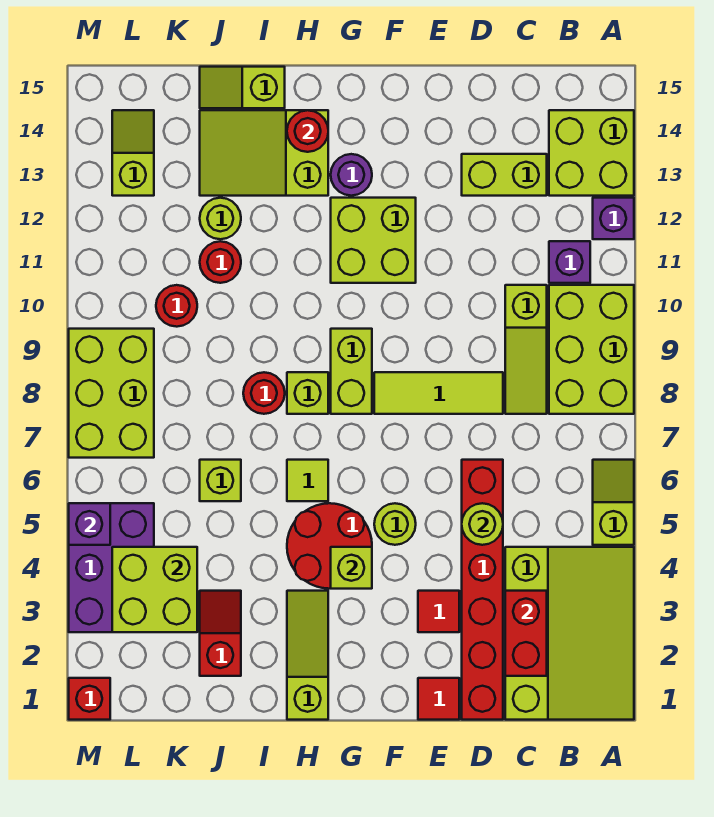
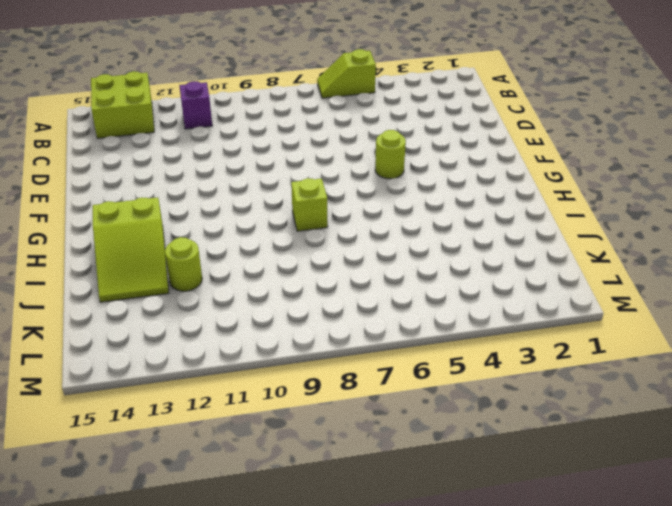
none -> lime 3x4 slope [505,547,634,720]
none -> lime 2x3 brick [549,285,634,414]
none -> purple 1x1 brick [593,198,634,239]
none -> lime 1x3 slope [505,285,547,414]

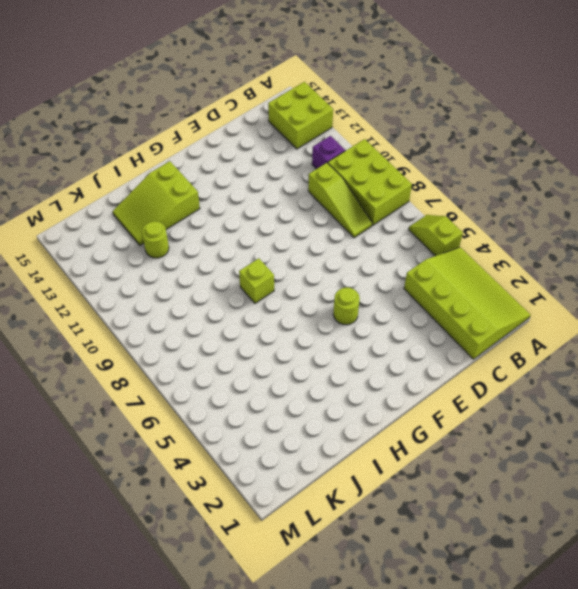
none -> purple 1x1 brick [593,198,634,239]
none -> lime 1x2 brick [462,154,547,196]
none -> red 1x6 brick [462,460,503,720]
none -> lime 1x3 tile [374,372,503,414]

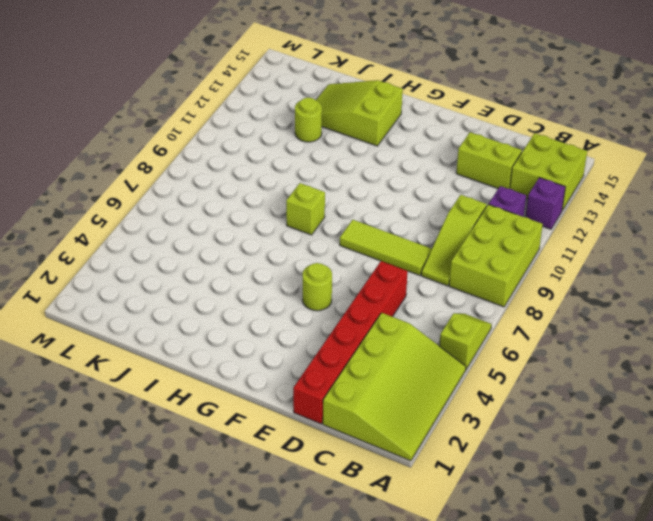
none -> red 1x1 tile [418,678,459,720]
none -> red 1x1 tile [418,591,459,632]
none -> lime 2x2 brick [331,198,416,283]
none -> red 2x2 round brick [287,503,372,589]

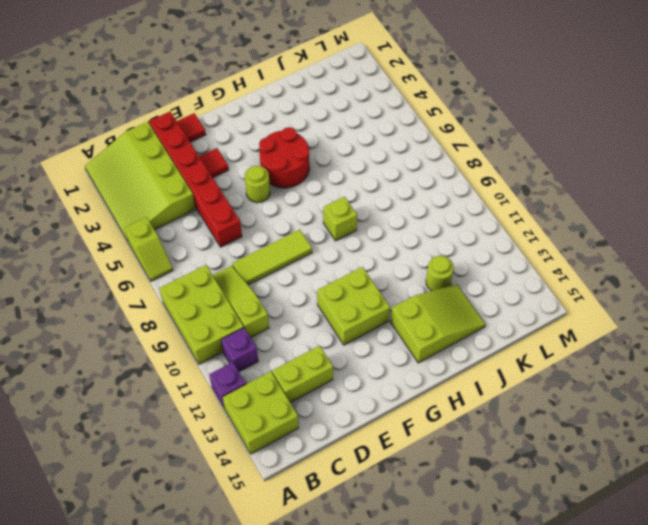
none -> lime 1x2 brick [331,329,372,414]
none -> purple 1x1 round brick [331,154,372,196]
none -> lime 1x3 slope [287,591,328,720]
none -> lime 1x1 tile [287,460,328,501]

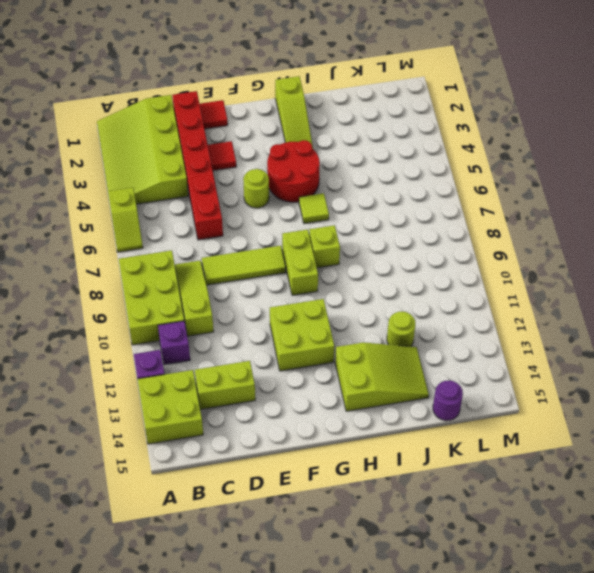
purple 1x1 round brick [433,380,463,421] -> purple 1x1 round brick moved to [331,154,372,196]
none -> red 1x1 round brick [243,372,285,414]
none -> lime 1x2 slope [200,67,285,108]
none -> red 1x2 slope [200,591,241,676]
none -> lime 1x1 brick [200,460,241,501]

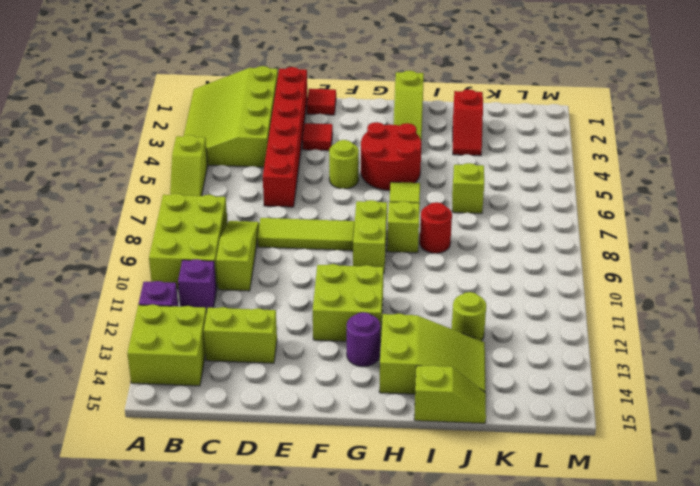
none -> red 1x1 round brick [200,241,241,283]
none -> red 1x1 round brick [156,285,197,327]
none -> purple 2x3 brick [69,503,154,632]
none -> lime 2x3 brick [69,329,154,458]

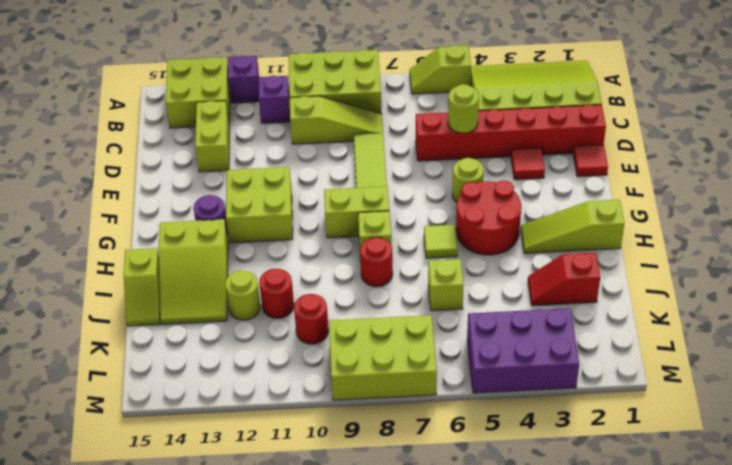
none -> lime 1x2 slope [112,110,154,196]
none -> red 1x1 brick [69,678,110,720]
none -> red 1x2 brick [505,591,547,676]
none -> lime 1x1 brick [331,547,372,589]

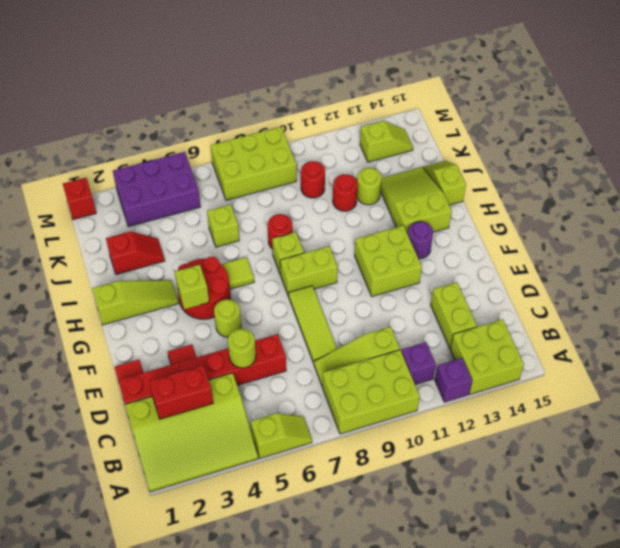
none -> red 1x1 round brick [287,110,328,152]
none -> lime 2x2 brick [112,547,197,632]
none -> purple 1x1 brick [69,503,110,545]

